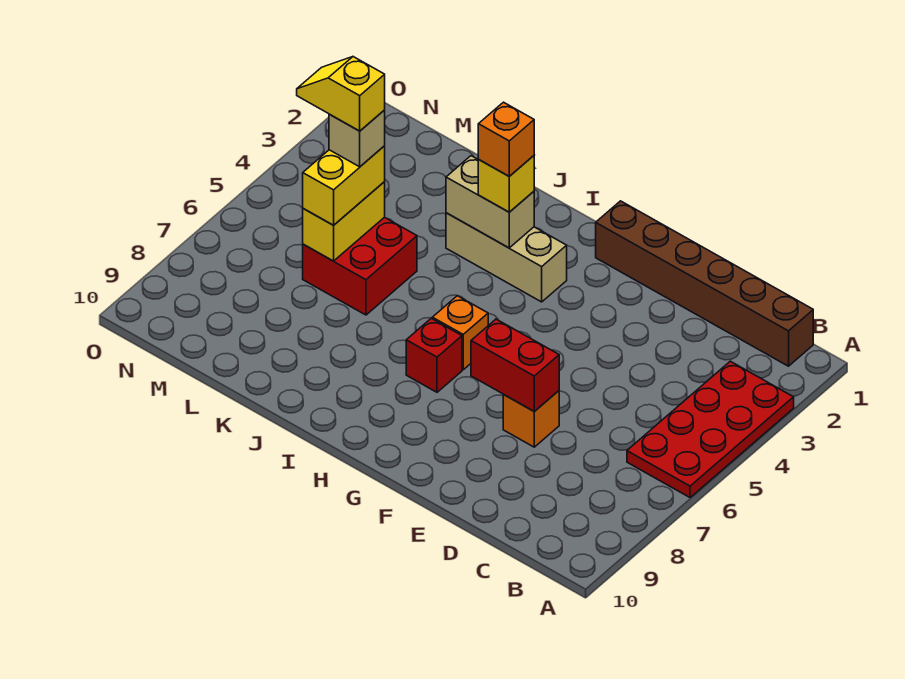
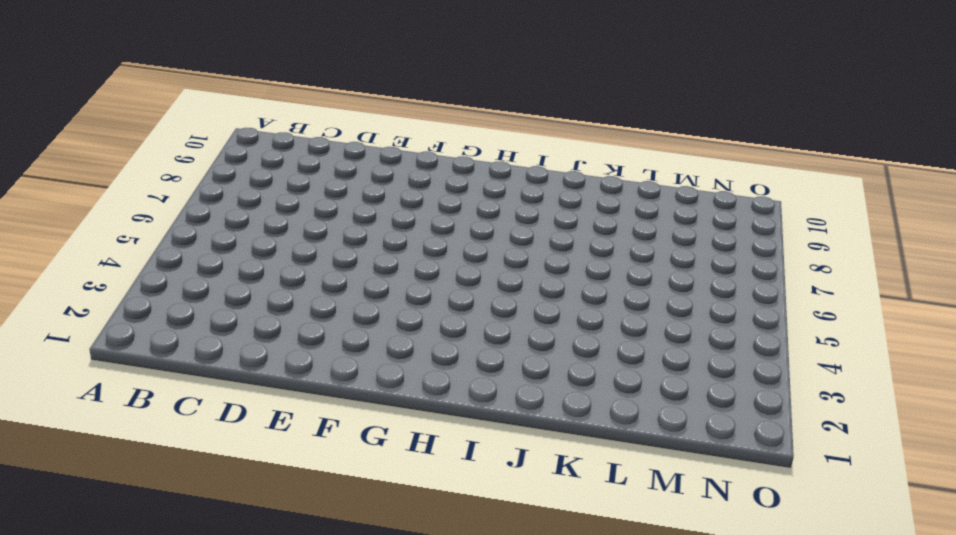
none -> red 2x4 plate [627,361,794,497]
none -> brown 1x6 brick [596,201,813,366]
none -> orange 1x1 brick [503,391,559,447]

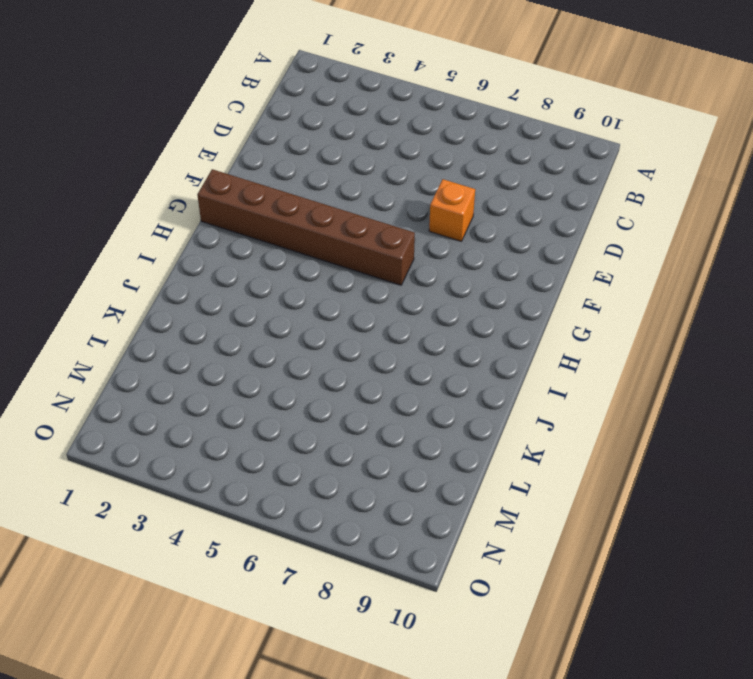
brown 1x6 brick [197,169,415,285] -> brown 1x6 brick turned to [596,201,813,366]
none -> red 2x4 plate [627,361,794,497]
none -> tan 1x3 brick [446,213,567,302]
none -> orange 1x1 brick [432,296,488,370]

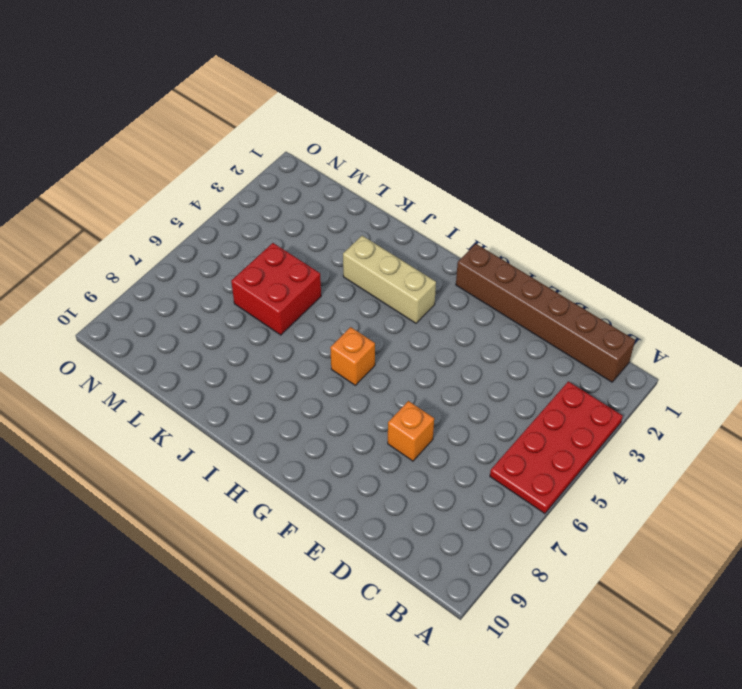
none -> red 1x1 brick [406,318,462,392]
none -> red 1x2 brick [471,319,559,411]
none -> tan 1x2 brick [446,156,534,248]

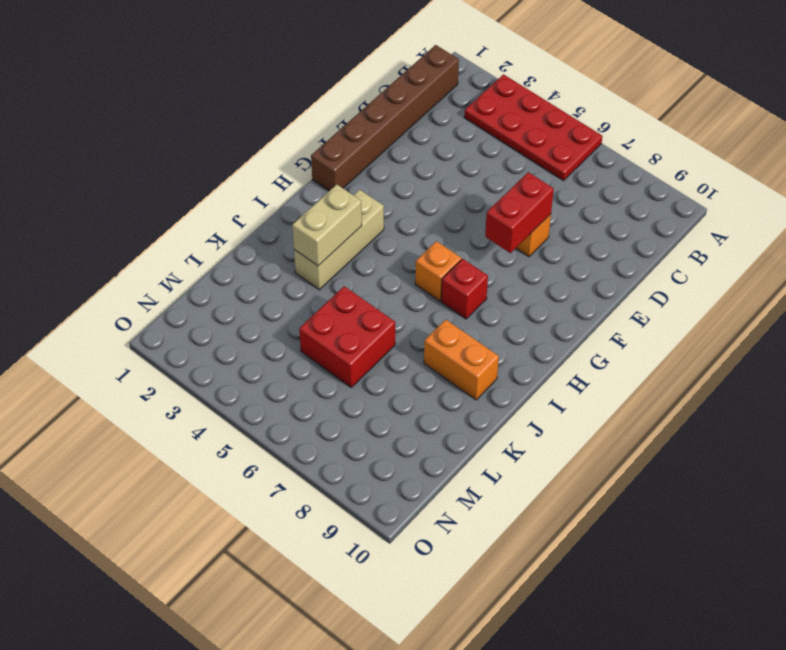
orange 1x2 brick [424,320,499,400] -> none
none -> yellow 1x2 brick [303,182,385,261]
none -> yellow 1x1 brick [478,156,534,212]
none -> yellow 1x2 brick [303,146,385,225]

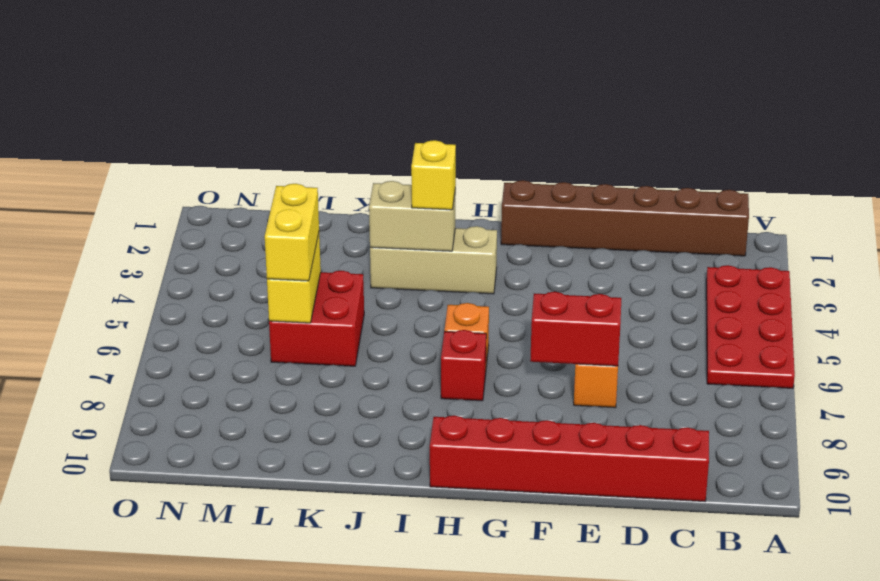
red 1x6 brick [430,415,709,501] -> none
none -> orange 1x1 brick [478,102,534,176]
none -> tan 1x1 brick [329,110,385,167]
none -> yellow 1x2 slope [297,57,385,131]

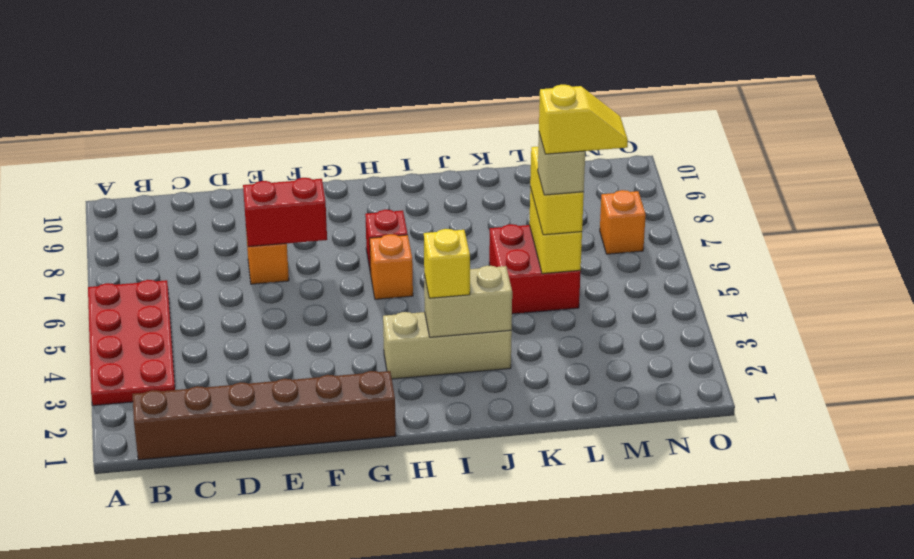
orange 1x1 brick [600,190,646,254] -> orange 1x1 brick moved to [478,102,534,176]

